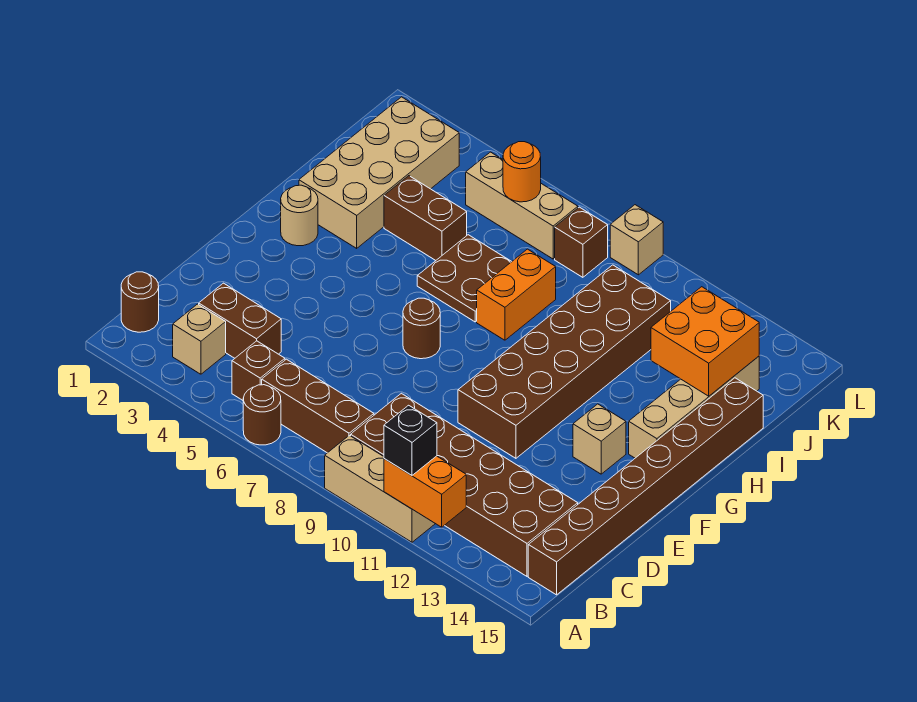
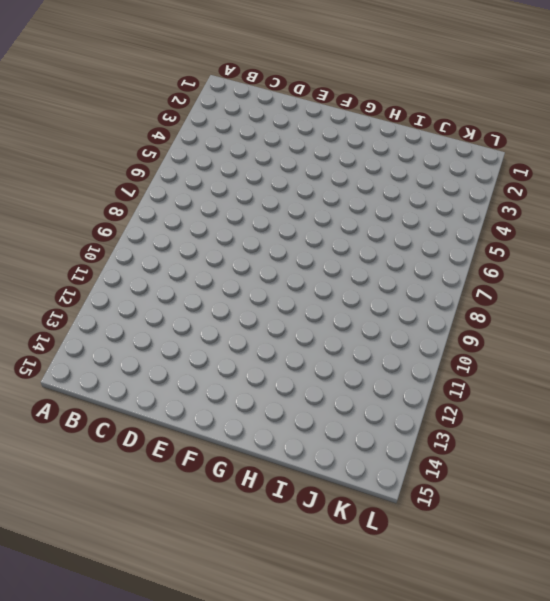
none -> brown 1x1 round brick [243,385,281,445]
none -> tan 1x3 brick [325,435,435,542]
none -> brown 1x1 round brick [121,272,159,332]

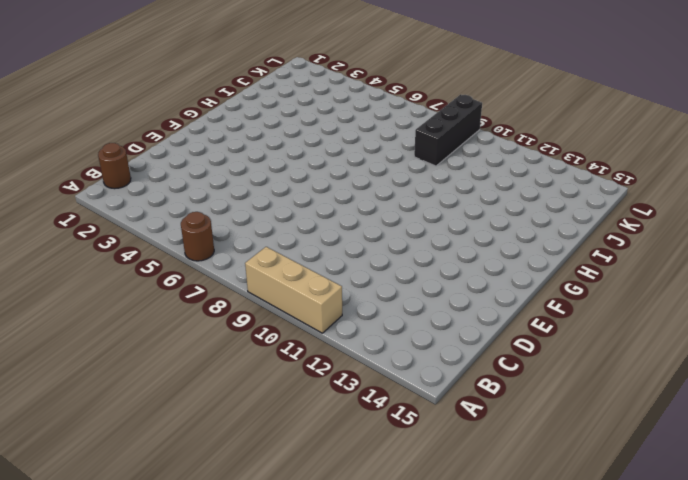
black 1x3 brick [414,94,482,166] -> tan 1x1 brick [610,205,663,275]
none -> tan 1x1 brick [173,304,226,374]
none -> brown 1x1 brick [232,341,285,400]
none -> brown 1x3 brick [262,359,374,453]

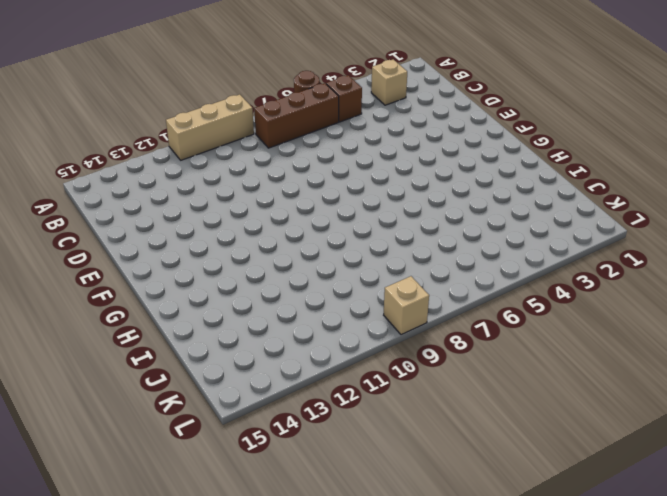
none -> brown 1x1 round brick [121,272,159,332]
none -> brown 2x6 brick [351,393,578,576]
none -> brown 1x8 brick [528,378,763,595]

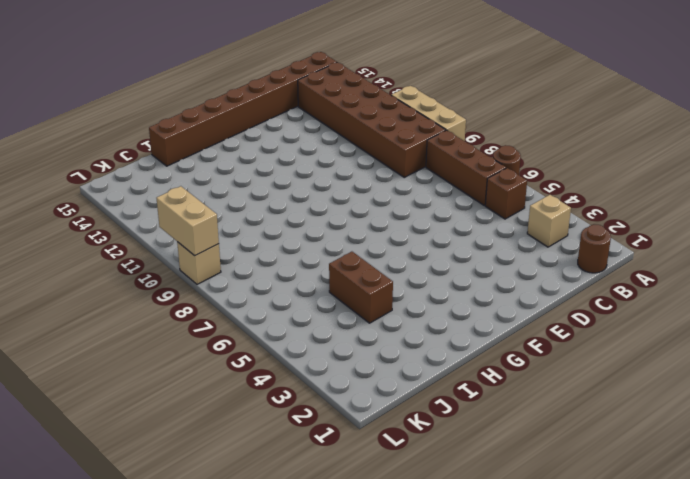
tan 1x2 brick [157,186,219,256] -> none
none -> brown 1x2 brick [199,283,281,358]
none -> brown 2x6 brick [458,265,671,458]
none -> brown 1x1 round brick [403,298,440,359]

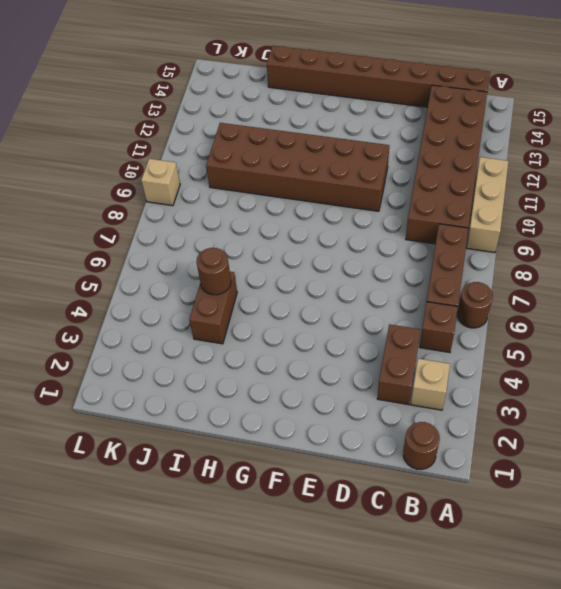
brown 1x1 round brick [196,248,231,295] -> brown 1x1 round brick moved to [403,298,440,359]
none -> tan 1x1 brick [573,404,626,474]
none -> tan 1x1 round brick [281,185,318,246]
none -> tan 1x4 brick [629,356,759,458]

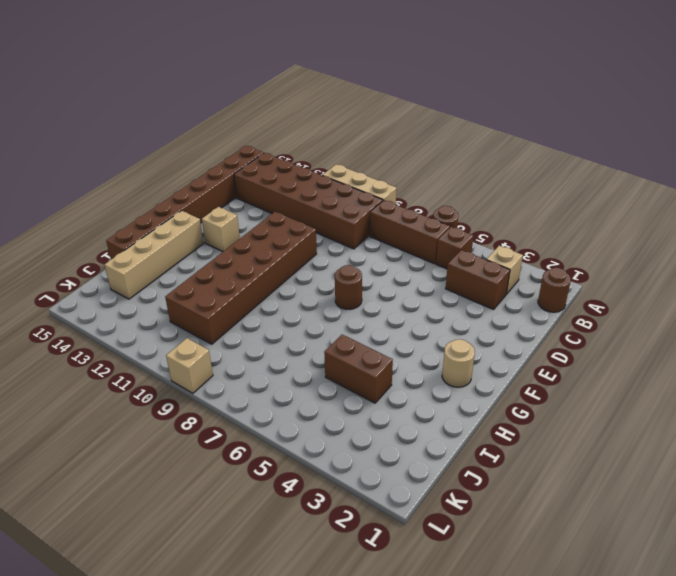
none -> tan 2x4 brick [299,97,459,248]
none -> brown 2x2 plate [417,235,512,322]
none -> orange 1x2 brick [477,249,556,340]

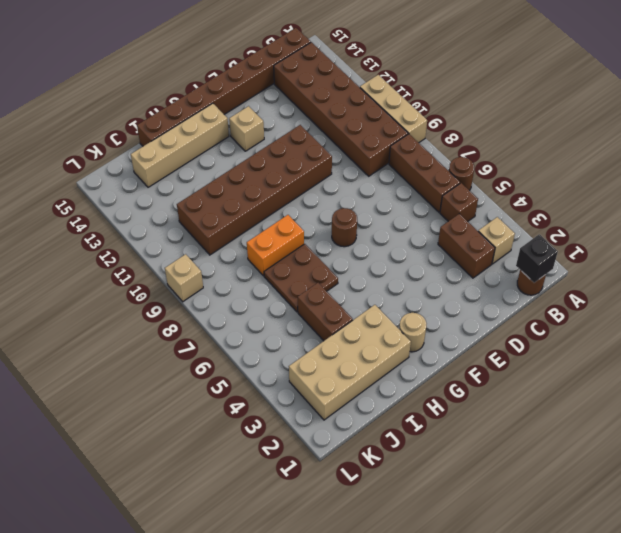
black 1x1 brick [516,234,558,283] -> black 1x1 brick moved to [384,405,437,475]
none -> tan 1x3 brick [466,152,578,259]
none -> brown 1x1 brick [555,207,608,277]
none -> orange 1x2 brick [384,456,466,527]

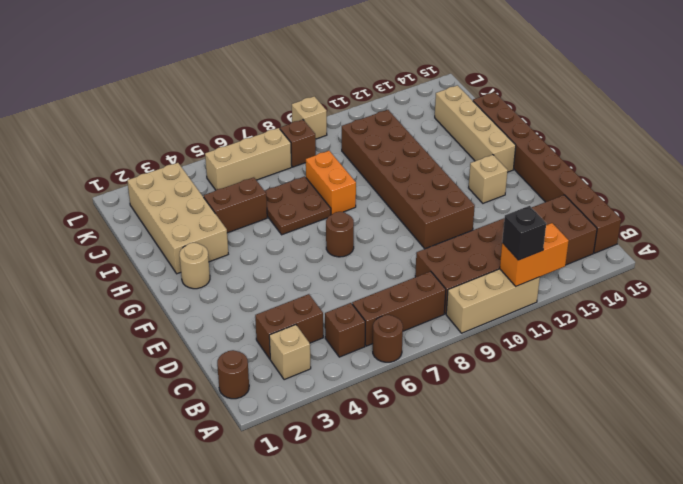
none -> orange 2x2 brick [651,287,759,396]
none -> orange 1x1 round brick [503,142,541,202]

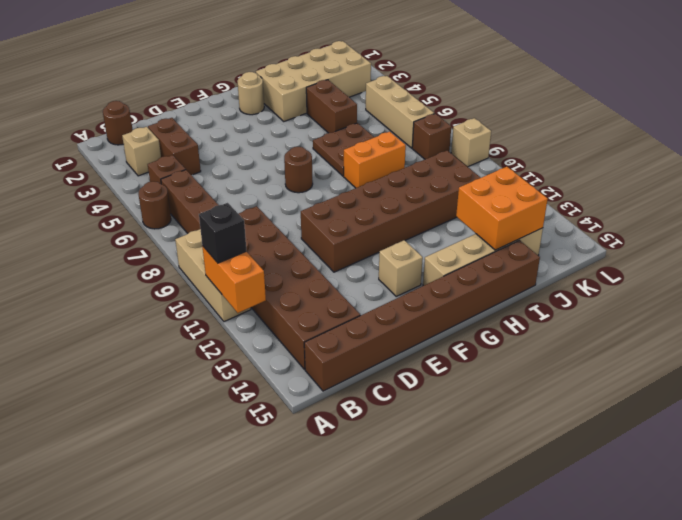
none -> orange 1x1 round brick [503,142,541,202]

